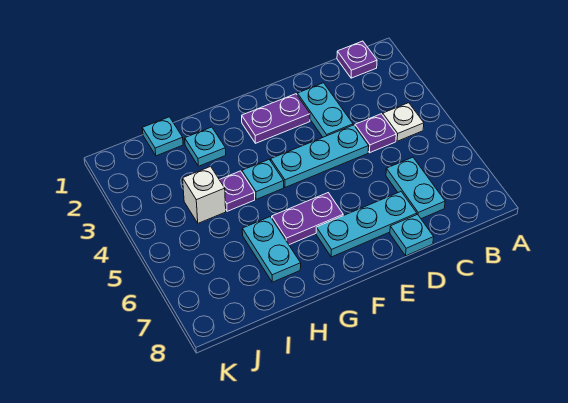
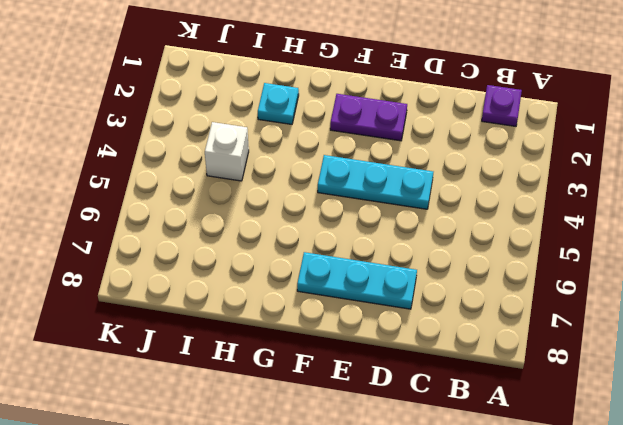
none -> white 1x1 plate [383,103,424,141]
none -> purple 1x1 plate [355,114,396,153]
none -> cyan 1x2 plate [386,157,445,219]

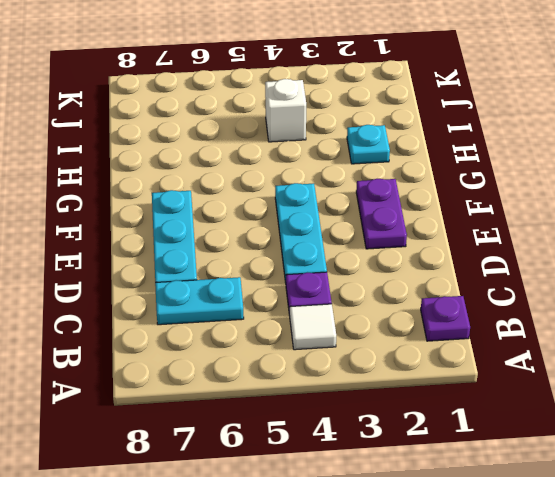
white 1x1 tile [290,304,336,350] -> white 1x1 plate [383,103,424,141]
none -> cyan 1x2 plate [297,83,353,137]
none -> cyan 1x1 plate [390,214,434,256]
none -> purple 1x2 plate [272,193,343,245]

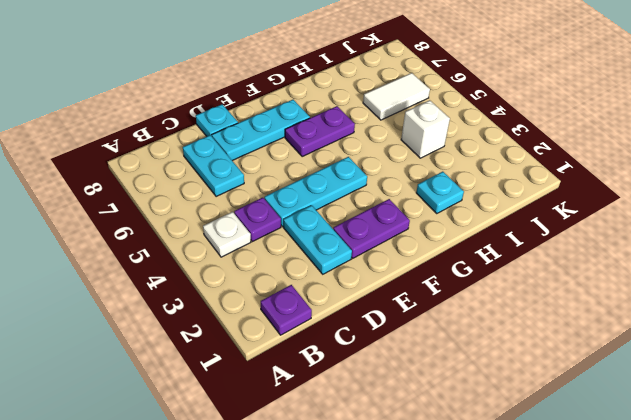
white 1x2 tile [363,73,430,120] -> none
none -> cyan 1x1 plate [242,160,284,199]
none -> purple 1x1 plate [219,171,255,211]
none -> cyan 1x2 plate [242,217,301,282]

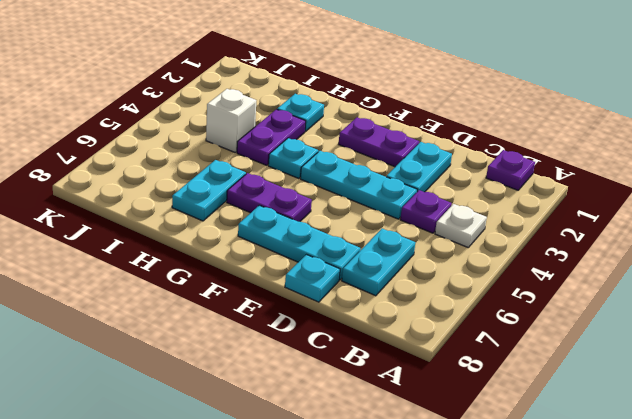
purple 1x2 plate [237,109,306,165] -> purple 1x1 plate [219,171,255,211]
none -> cyan 1x1 plate [142,117,183,156]

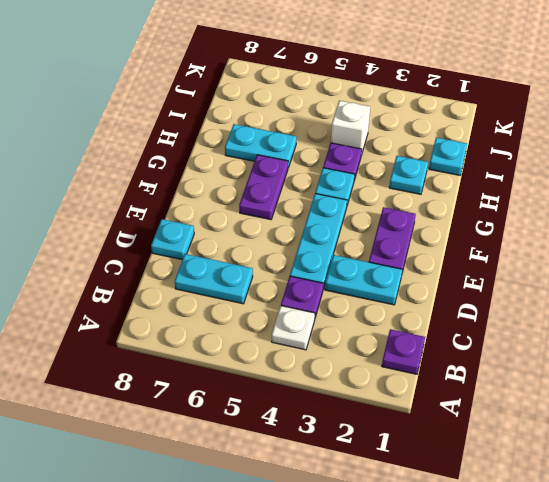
none -> cyan 1x3 plate [316,192,417,257]

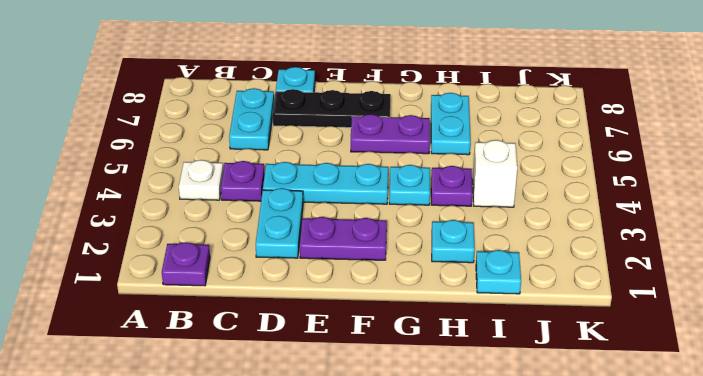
black 1x3 plate [273,89,391,128] -> cyan 1x3 plate [316,192,417,257]

